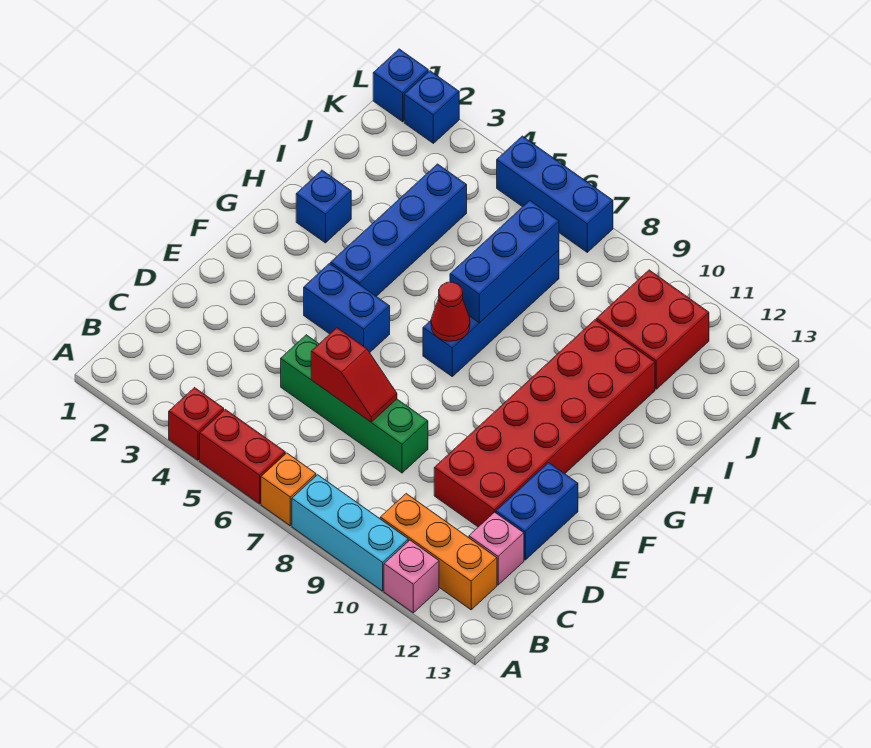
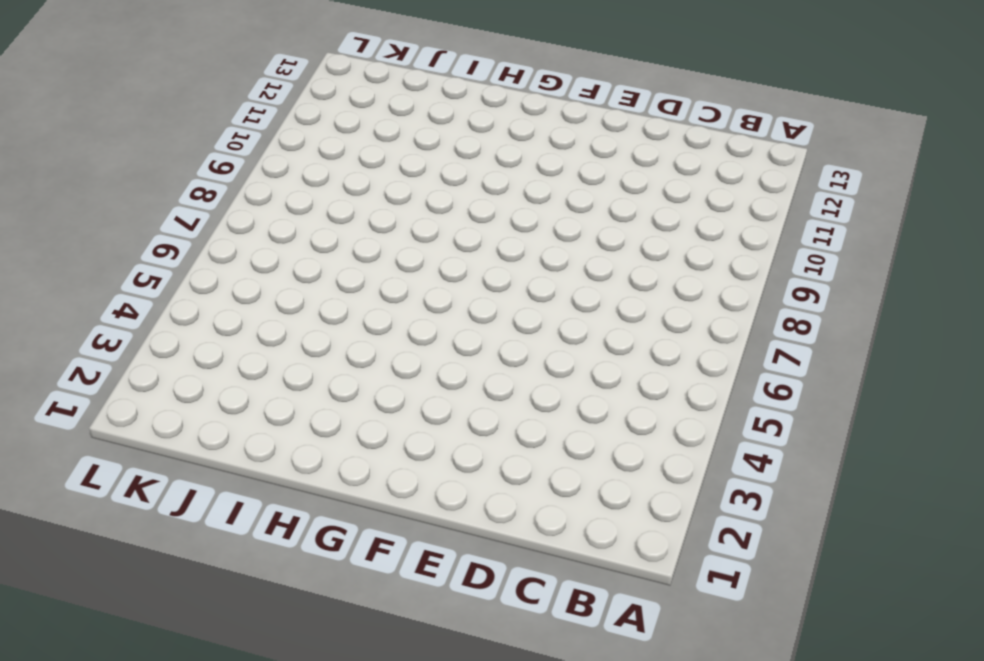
none -> red 1x1 brick [169,388,224,460]
none -> red 1x2 brick [200,409,285,504]
none -> orange 1x1 brick [261,453,316,526]

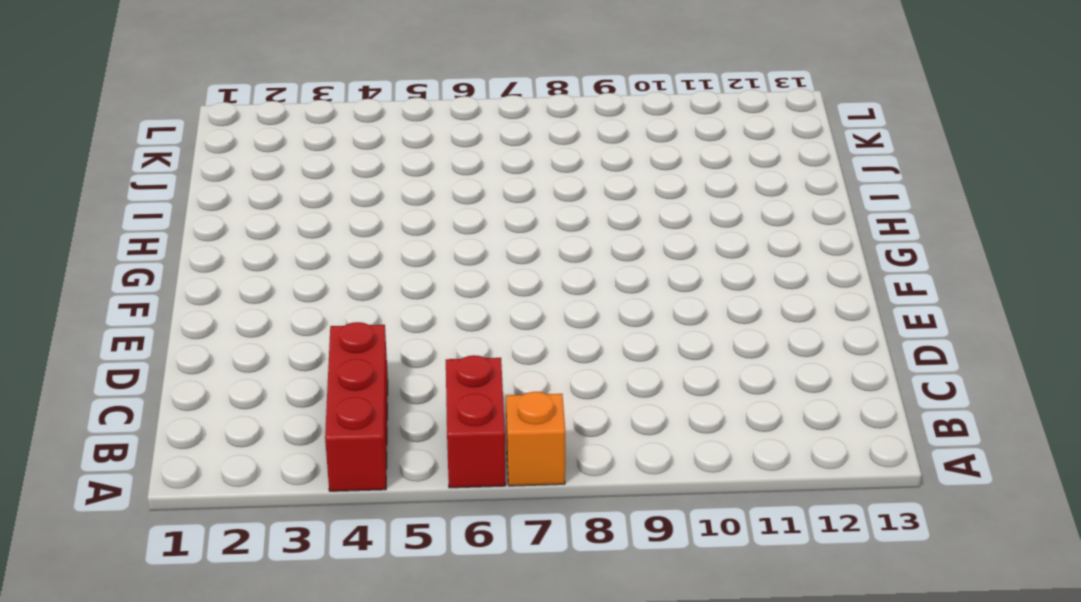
red 1x3 brick [325,322,388,491] -> red 1x1 brick [169,388,224,460]
red 1x2 brick [446,355,506,488] -> red 1x2 brick turned to [200,409,285,504]
none -> cyan 1x3 brick [292,475,408,591]
none -> pink 1x1 brick [384,540,439,613]
none -> orange 1x3 brick [380,494,497,610]

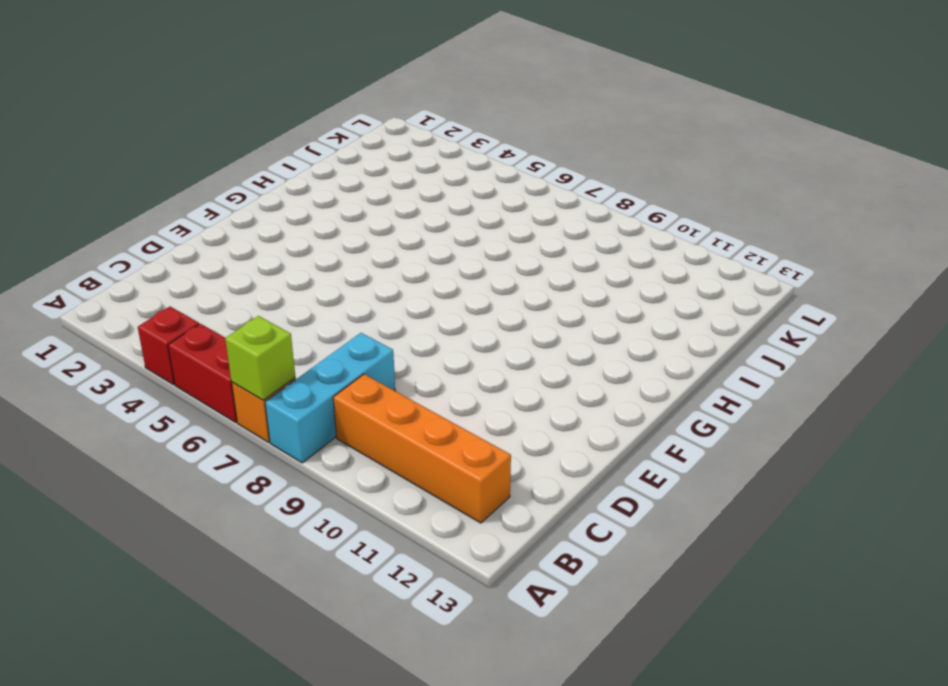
lime 1x1 brick [225,316,295,400] -> none
cyan 1x3 brick [265,333,395,463] -> cyan 1x3 brick turned to [292,475,408,591]
orange 1x4 brick [333,374,511,523] -> orange 1x3 brick [380,494,497,610]
none -> pink 1x1 brick [384,540,439,613]
none -> pink 1x1 brick [469,512,524,585]
none -> green 1x4 brick [281,335,428,473]

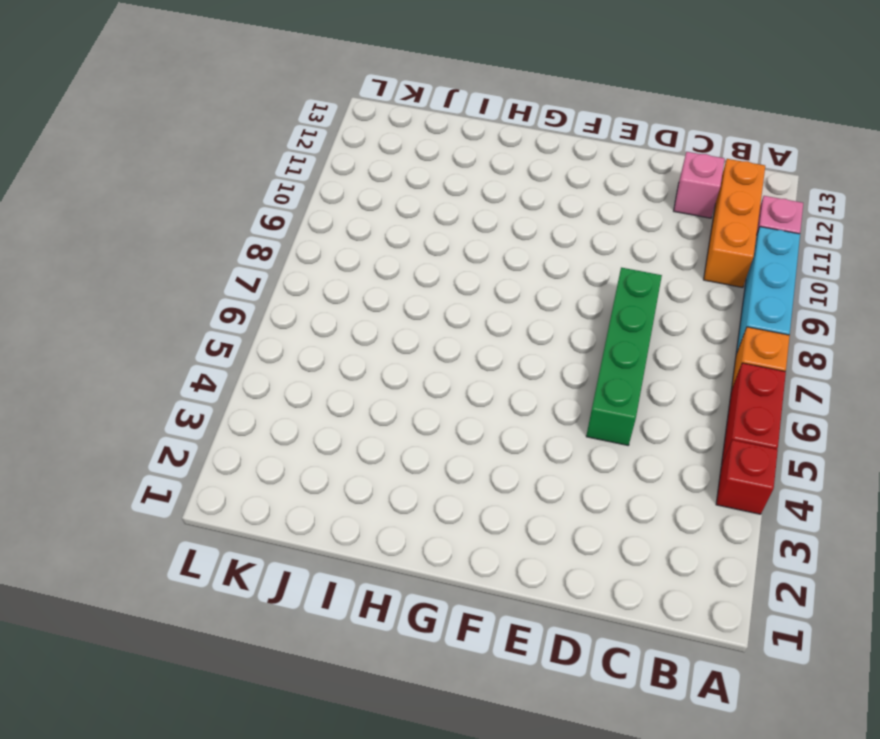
none -> red 2x6 brick [434,320,655,527]
none -> blue 1x2 brick [496,463,578,560]
none -> blue 1x2 brick [304,264,390,352]

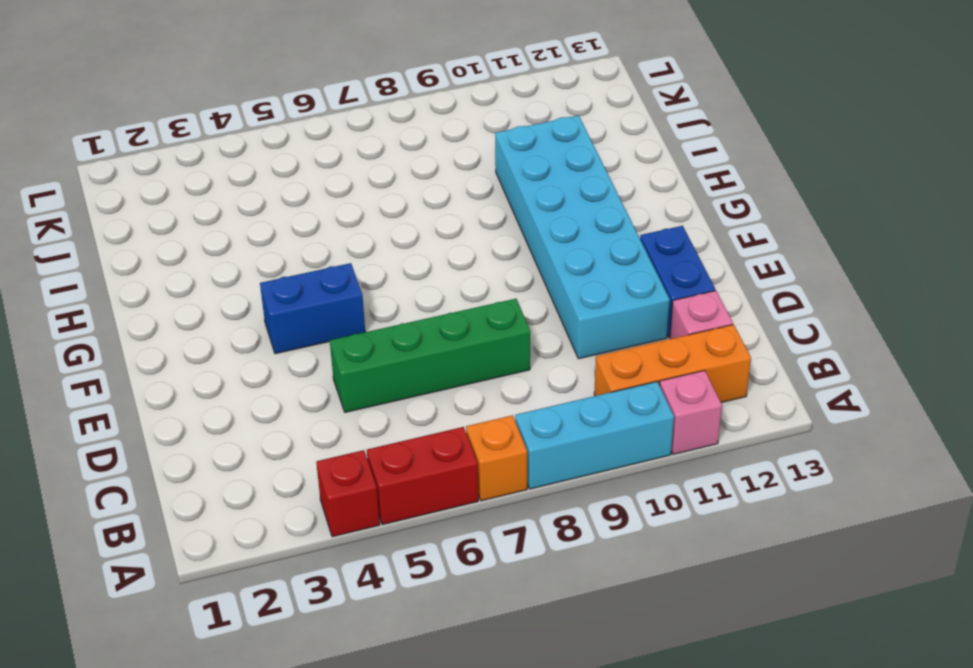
cyan 2x6 brick [495,115,670,359] -> red 2x6 brick [434,320,655,527]
none -> blue 1x4 brick [331,164,467,296]
none -> blue 1x4 brick [423,250,559,376]
none -> blue 1x1 brick [296,170,351,243]

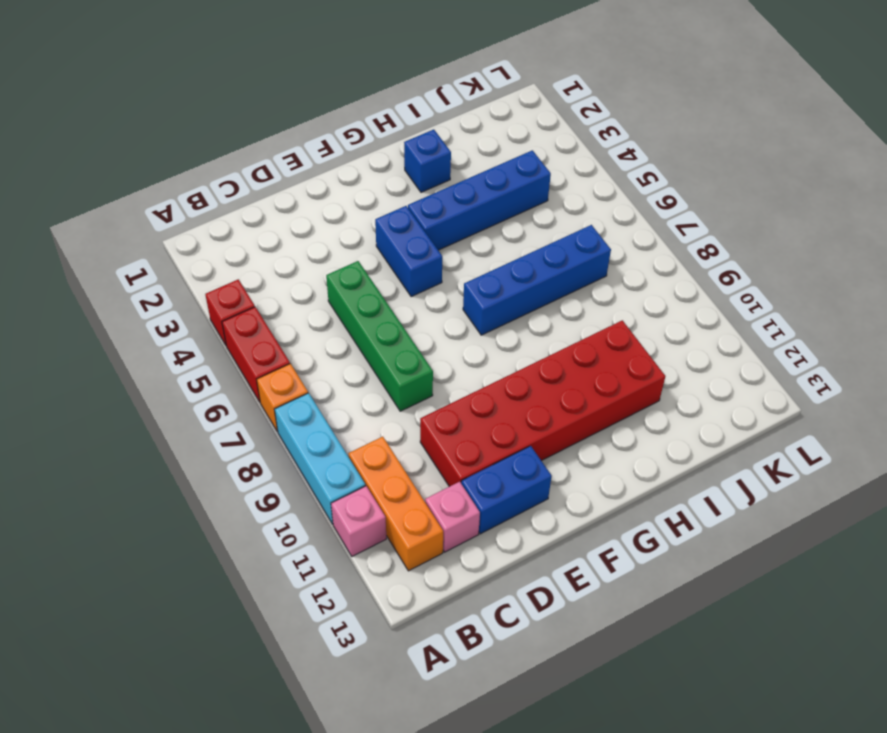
none -> red 2x2 brick [596,270,709,389]
none -> blue 1x1 brick [373,49,428,122]
none -> blue 1x1 brick [404,71,459,143]

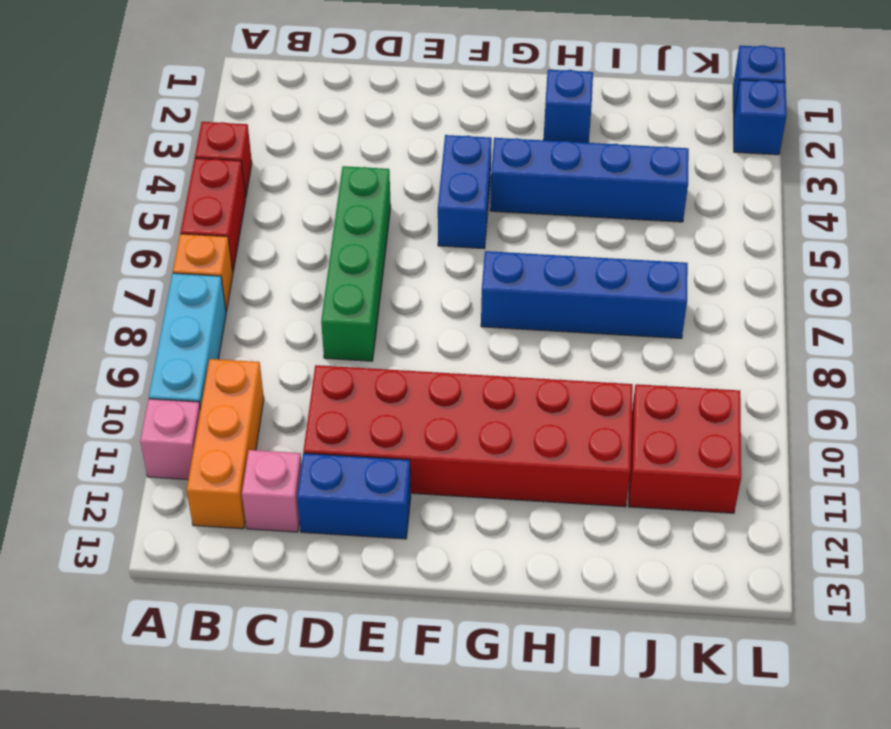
none -> blue 1x3 brick [497,136,613,252]
none -> red 1x2 slope [311,328,397,422]
none -> red 1x1 cone [431,282,470,341]

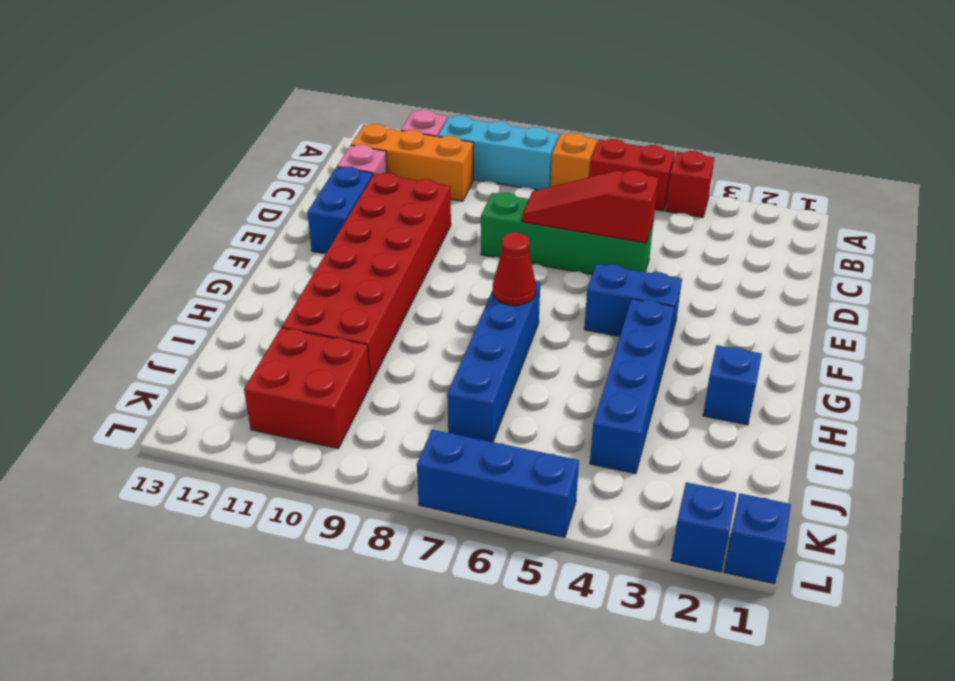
red 1x3 slope [522,171,658,243] -> red 1x2 slope [311,328,397,422]
none -> blue 1x3 brick [450,201,559,323]

